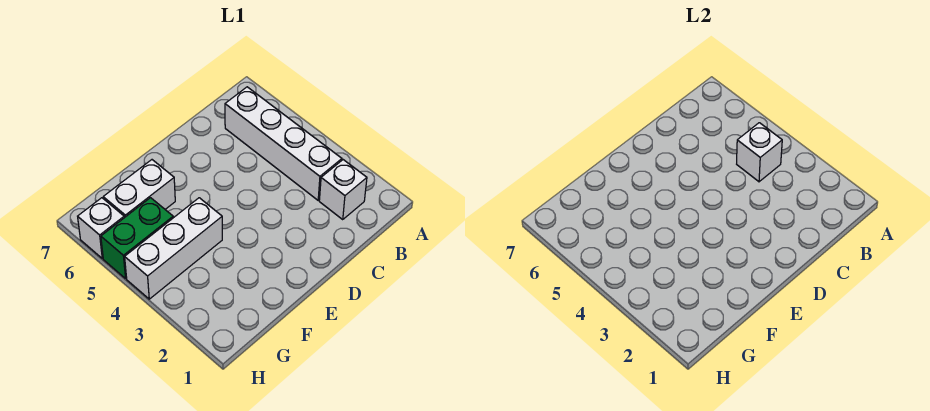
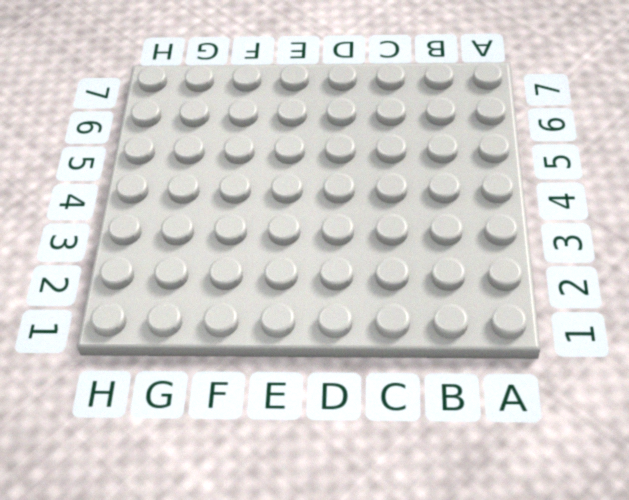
none -> white 1x1 brick [319,160,367,219]
none -> white 1x4 brick [225,87,342,200]

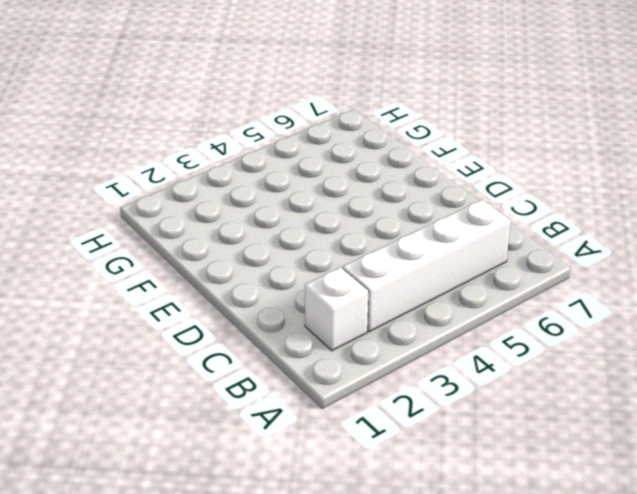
none -> white 1x3 brick [125,198,222,299]
none -> white 1x2 brick [103,160,175,218]

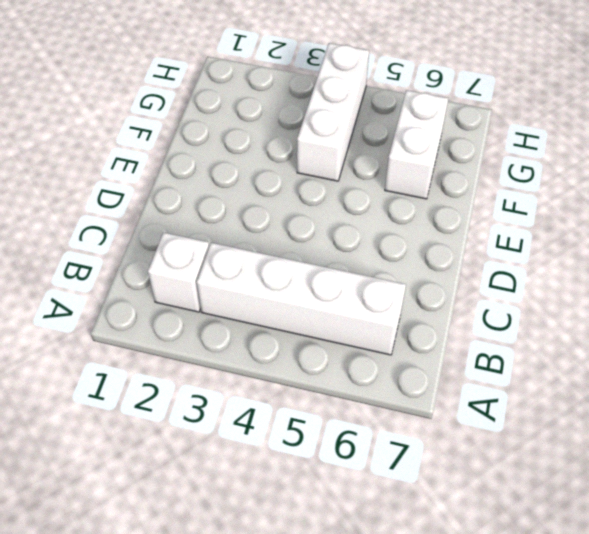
none -> green 1x2 brick [101,198,173,279]
none -> white 1x1 brick [78,198,124,258]

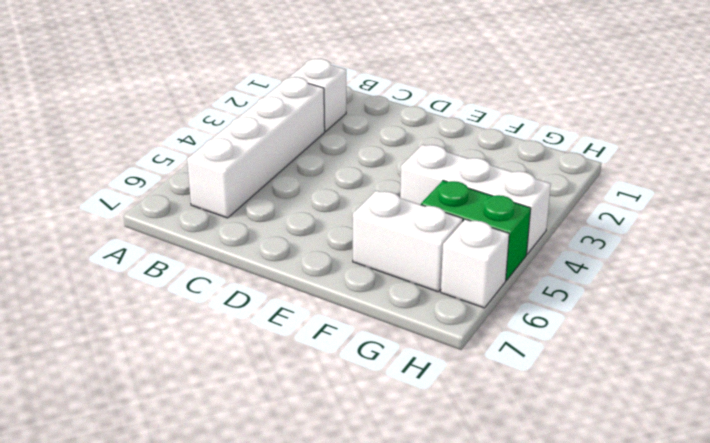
none -> white 1x1 brick [737,123,782,182]

